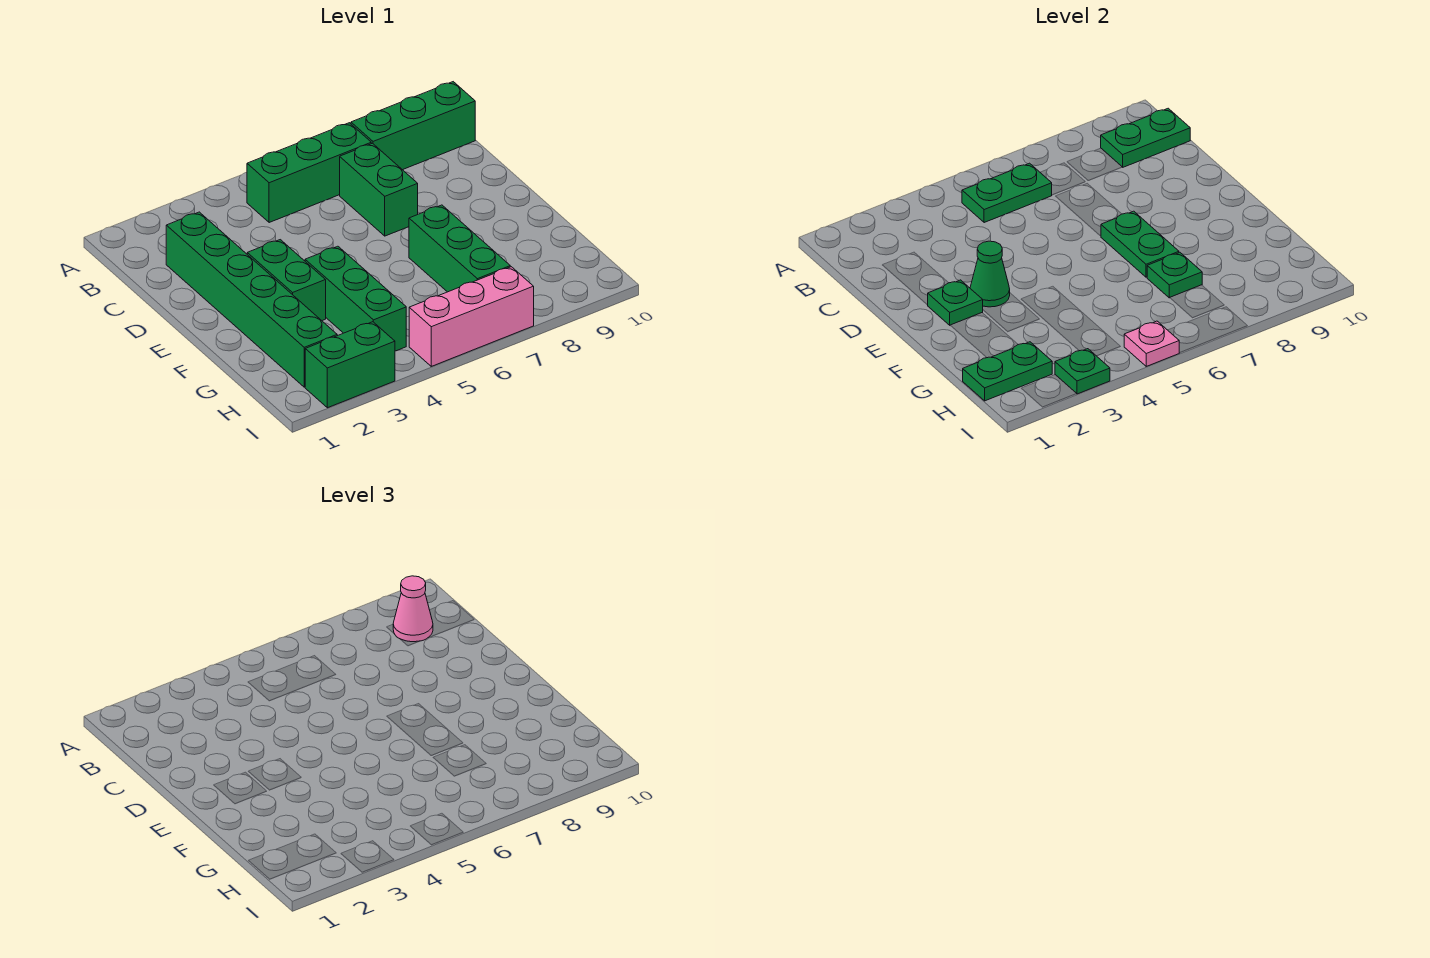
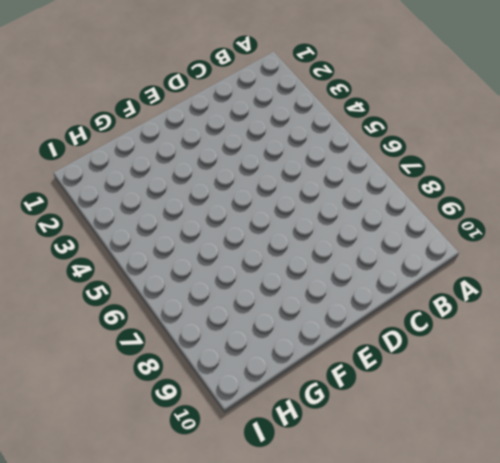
none -> green 1x3 brick [247,123,371,223]
none -> green 1x3 brick [351,82,475,170]
none -> green 1x6 brick [166,212,337,387]

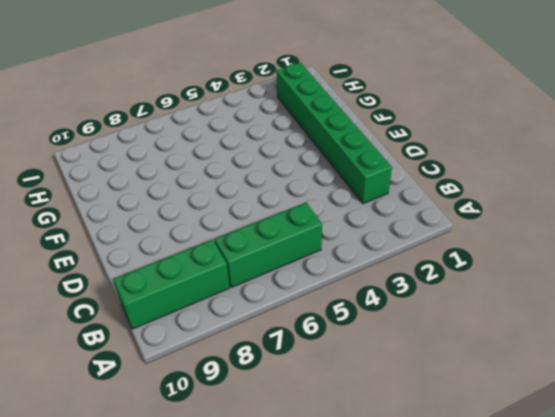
none -> green 1x2 brick [340,143,418,236]
none -> green 1x2 brick [247,240,326,321]
none -> green 1x3 brick [305,246,406,351]

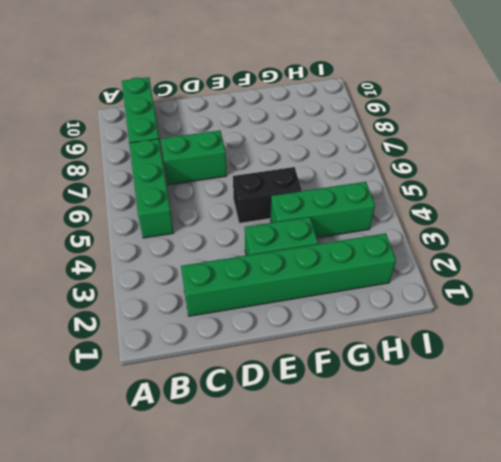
black 1x2 brick [233,167,302,223] -> none
none -> green 1x3 brick [409,205,510,292]
none -> green 1x2 brick [305,322,395,408]
none -> pink 1x3 brick [409,267,534,366]

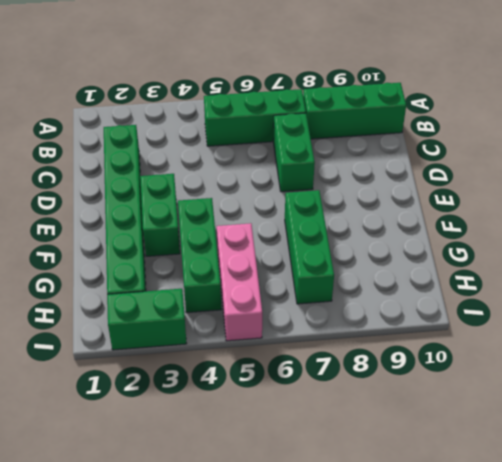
pink 1x3 brick [217,223,262,341] -> pink 1x3 brick turned to [409,267,534,366]
none -> green 1x2 plate [962,163,1052,223]
none -> green 1x2 plate [1101,108,1190,167]
none -> green 1x1 plate [928,280,983,325]

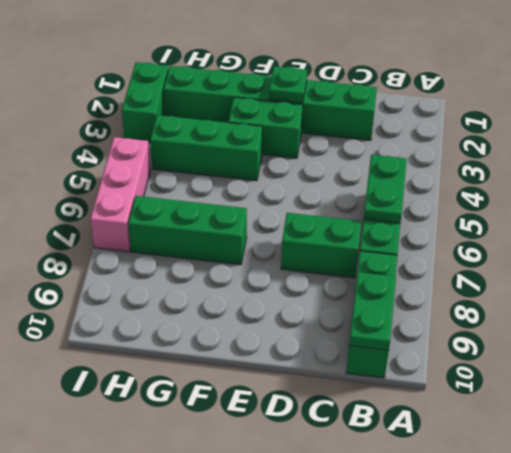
none -> green 1x1 cone [970,241,1010,307]
none -> green 1x2 plate [1101,211,1179,277]
none -> green 1x1 plate [1147,253,1202,298]

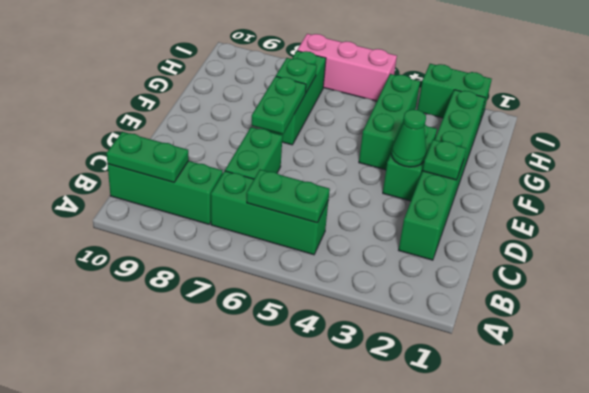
none -> green 1x2 plate [963,342,1052,401]
none -> green 1x1 plate [1055,349,1110,394]
none -> pink 1x1 plate [1124,321,1179,366]

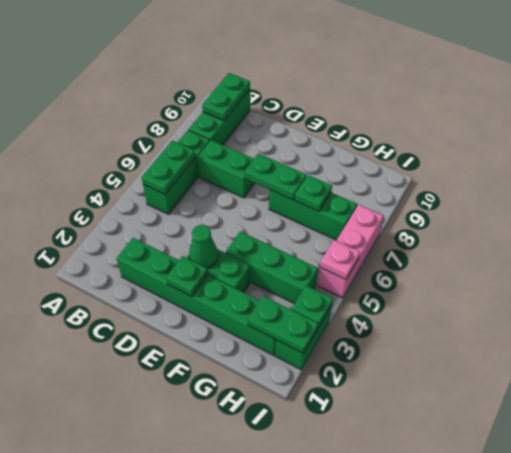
green 1x2 plate [248,296,318,353] -> green 1x2 plate turned to [963,342,1052,401]
none -> pink 1x1 cone [393,576,433,642]

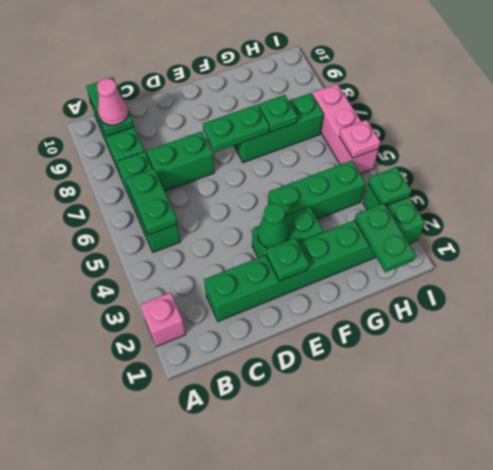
pink 1x1 brick [140,292,186,347] -> none

